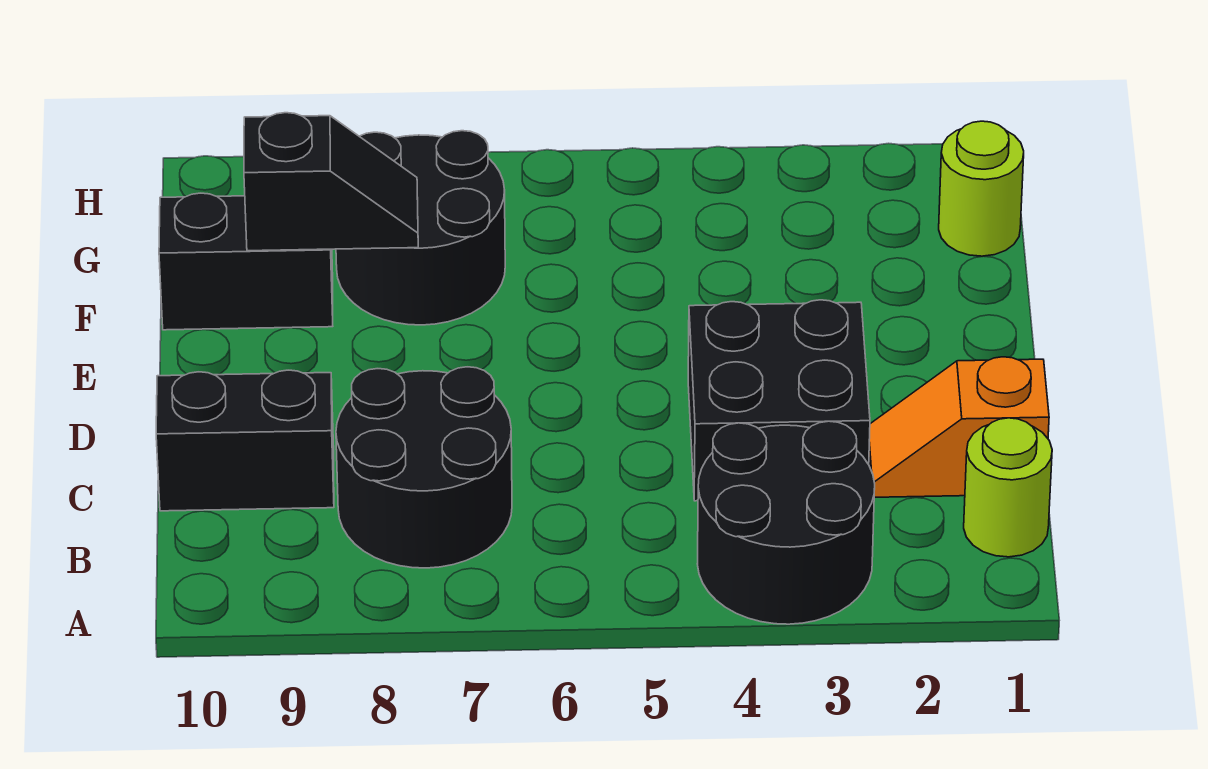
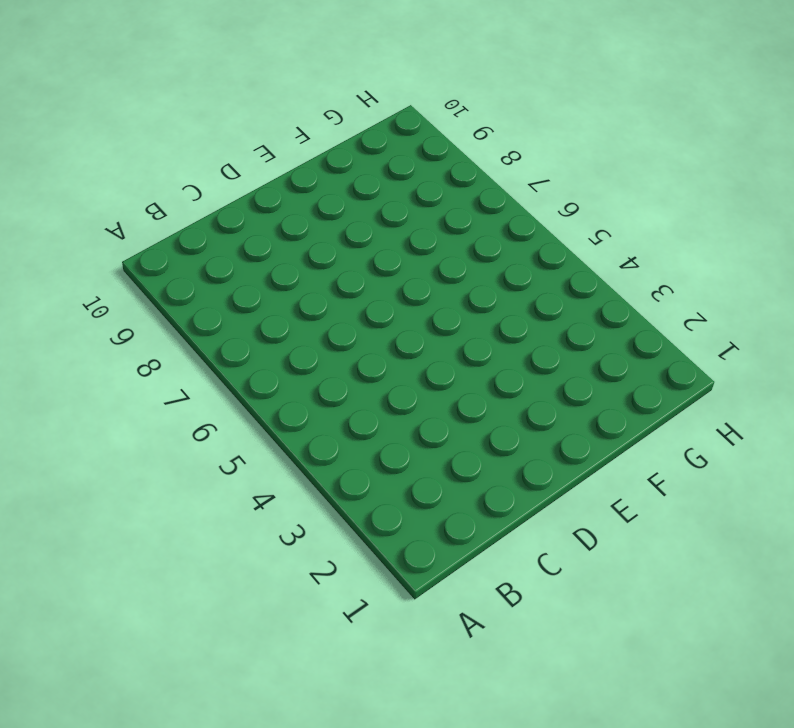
none -> black 2x2 round brick [697,421,875,624]
none -> lime 1x1 round brick [964,418,1052,557]

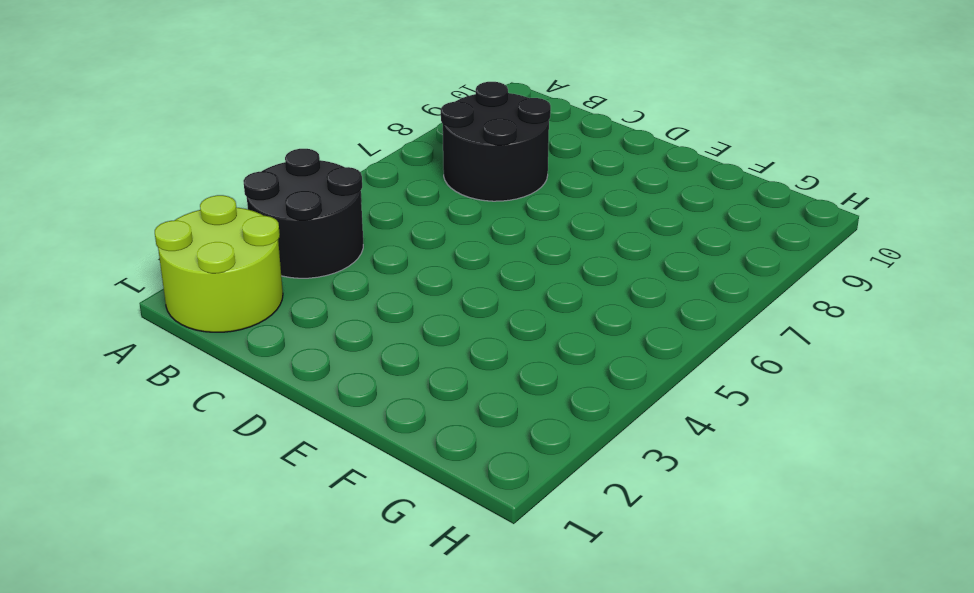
lime 2x2 round brick [155,195,283,332] -> lime 1x1 round brick [964,418,1052,557]
none -> orange 1x2 slope [869,357,1049,497]
none -> black 2x2 brick [688,300,870,501]

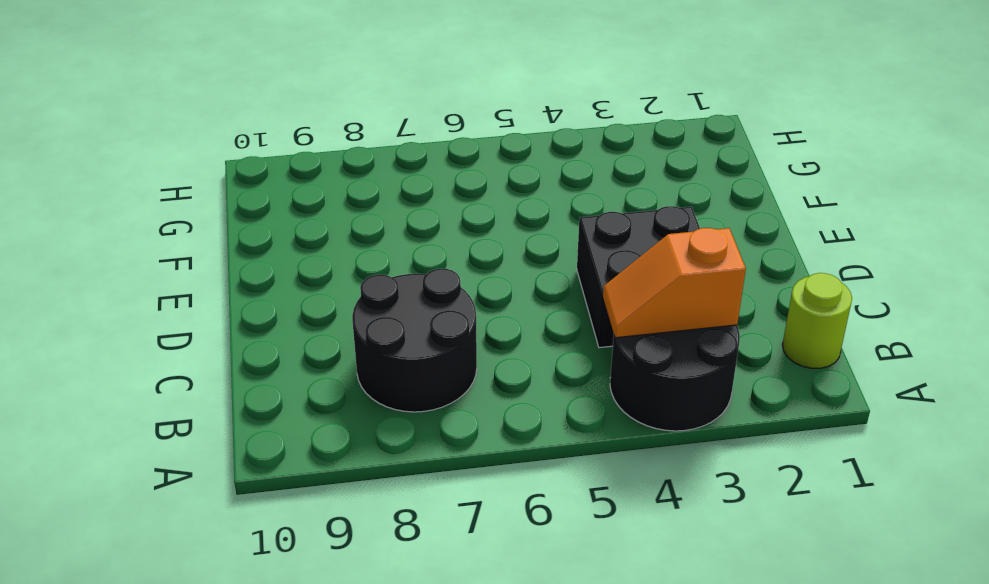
orange 1x2 slope [603,228,746,338] -> orange 1x2 slope moved to [869,357,1049,497]
none -> black 1x2 brick [156,370,334,511]
none -> black 2x2 round brick [336,131,505,325]

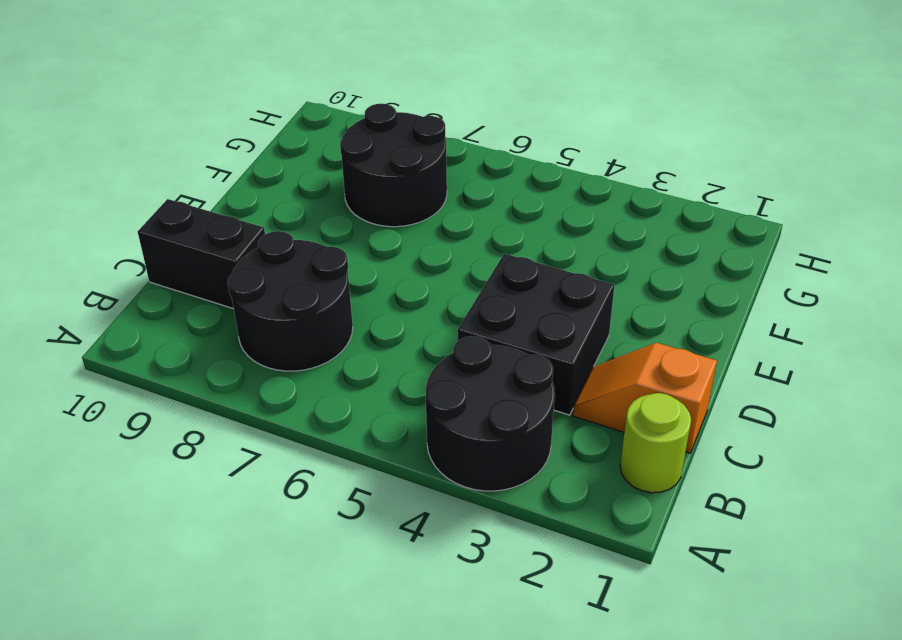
none -> black 1x2 brick [159,193,333,330]
none -> lime 1x1 round brick [939,121,1024,256]

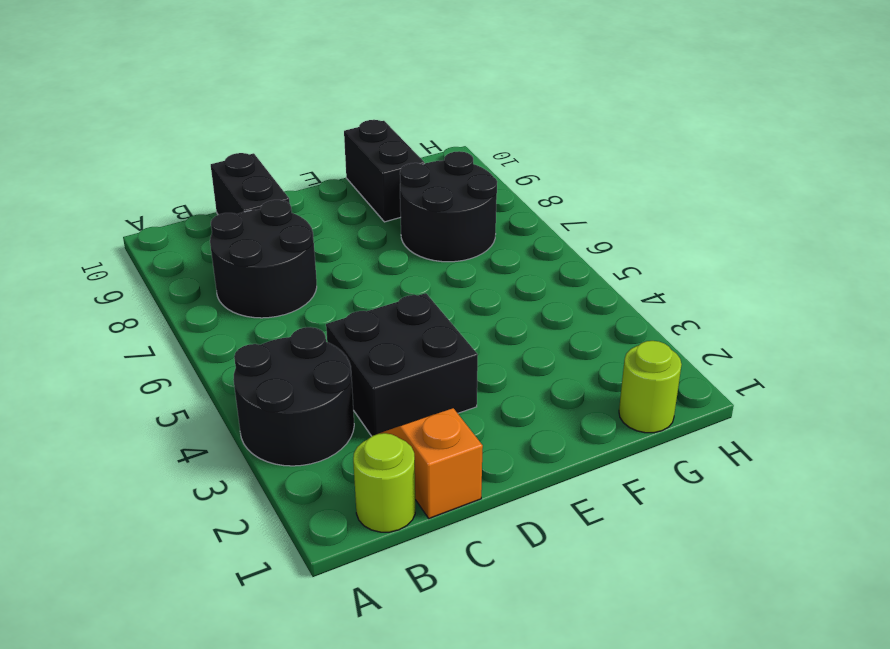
none -> black 1x2 slope [244,113,418,251]

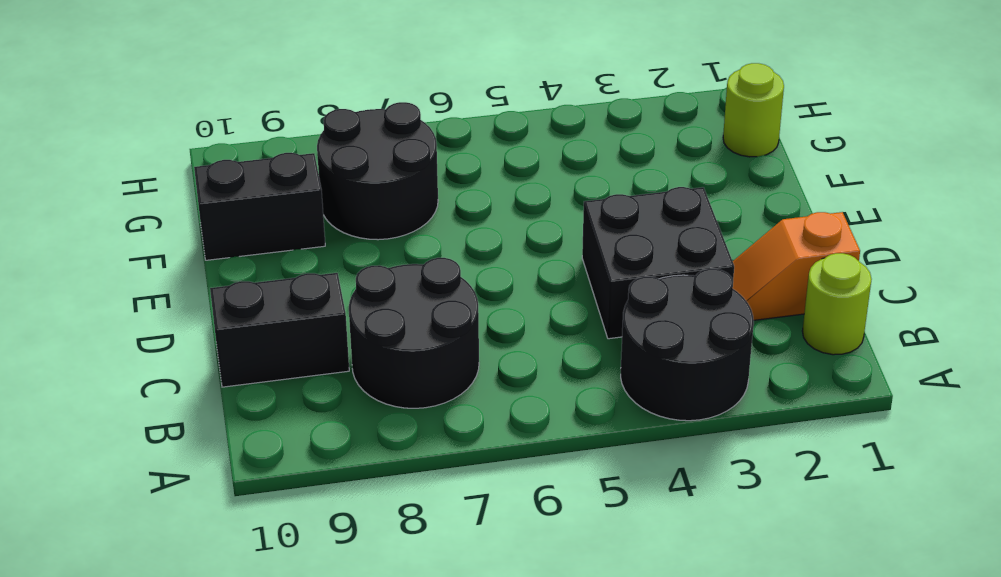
none -> black 1x2 slope [244,113,418,251]

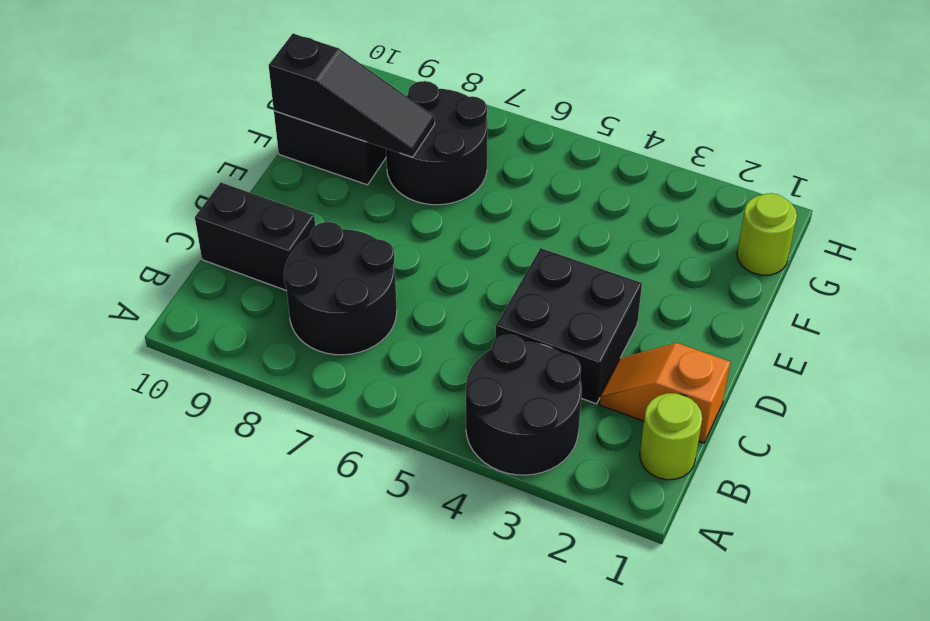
black 1x3 slope [269,34,435,157] -> black 1x2 slope [244,113,418,251]

